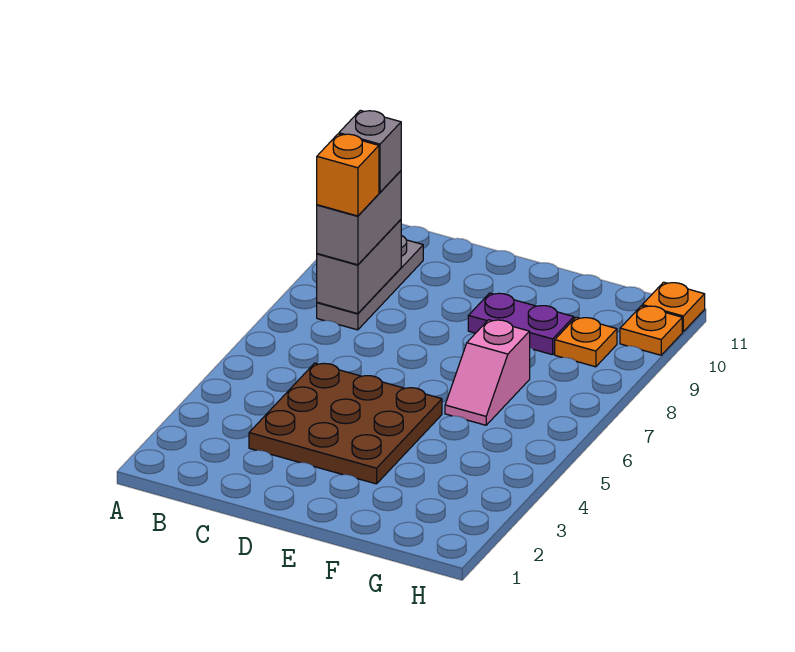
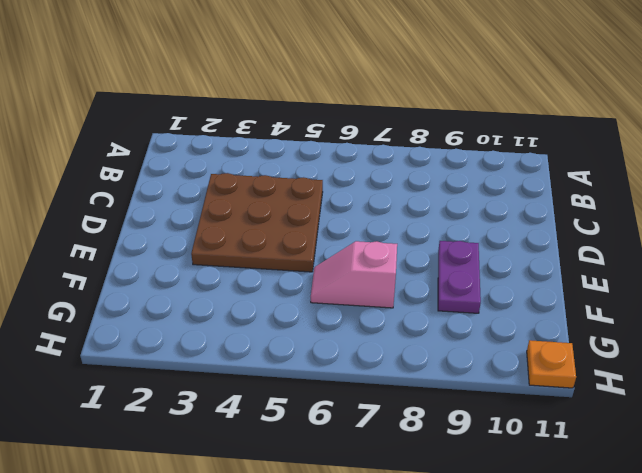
none -> grey 1x3 plate [317,235,423,330]
none -> orange 1x1 plate [555,317,617,367]

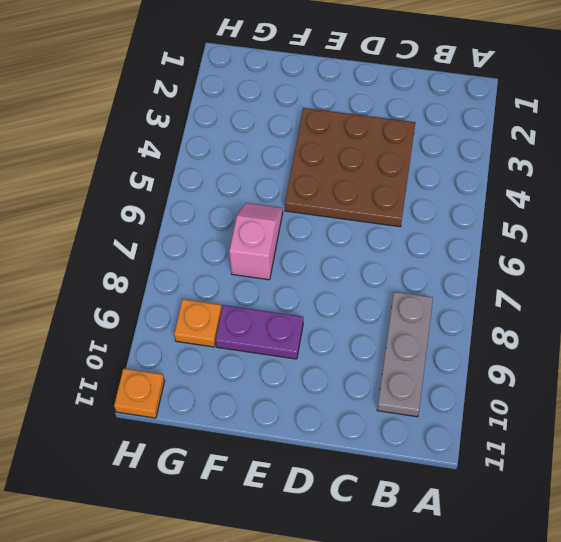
none -> orange 1x1 plate [620,306,682,355]
none -> grey 1x2 brick [317,220,401,314]

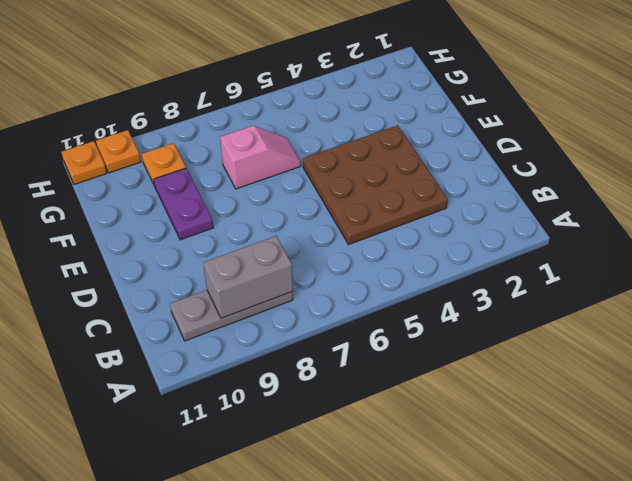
none -> grey 1x2 brick [317,171,401,265]
none -> orange 1x1 brick [317,134,379,216]

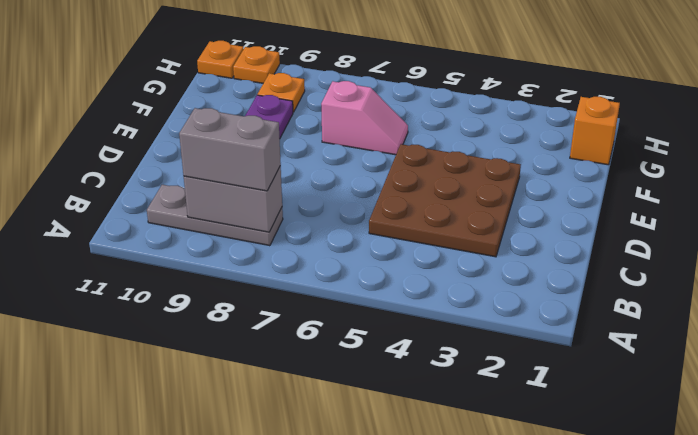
orange 1x1 brick [570,97,620,165] -> orange 1x1 brick moved to [317,134,379,216]
none -> grey 1x1 brick [339,110,401,192]

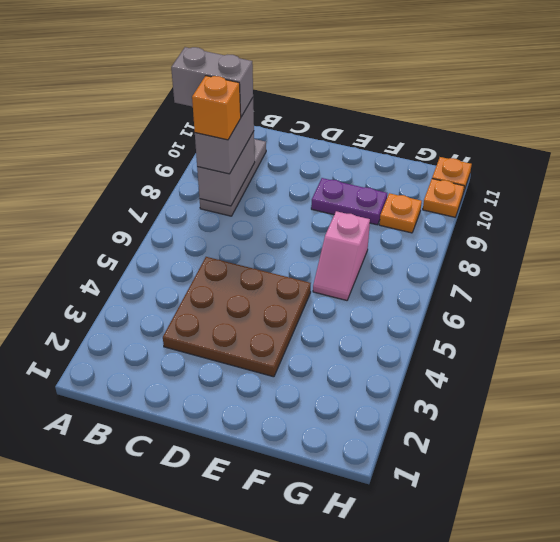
grey 1x2 brick [171,47,253,117] -> grey 1x1 brick [339,110,401,192]

